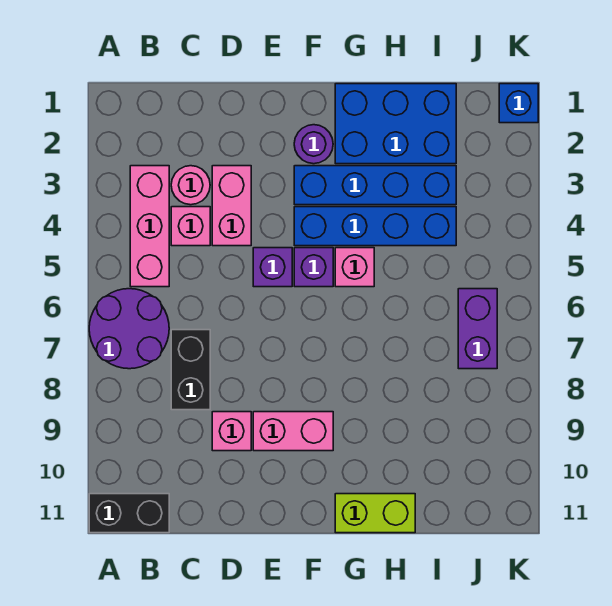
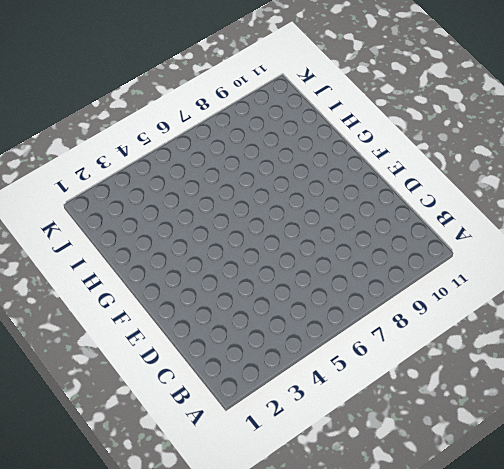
none -> purple 2x2 round brick [89,289,169,369]
none -> black 1x2 brick [89,494,169,533]
none -> pink 1x3 brick [130,166,169,287]

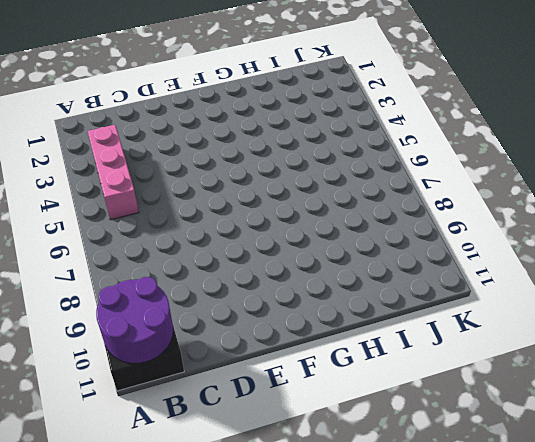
purple 2x2 round brick [96,277,173,363] -> purple 2x2 round brick moved to [89,289,169,369]
none -> pink 1x1 round brick [171,166,210,205]
none -> pink 1x1 brick [171,207,210,246]
none -> black 1x2 brick [171,330,210,410]

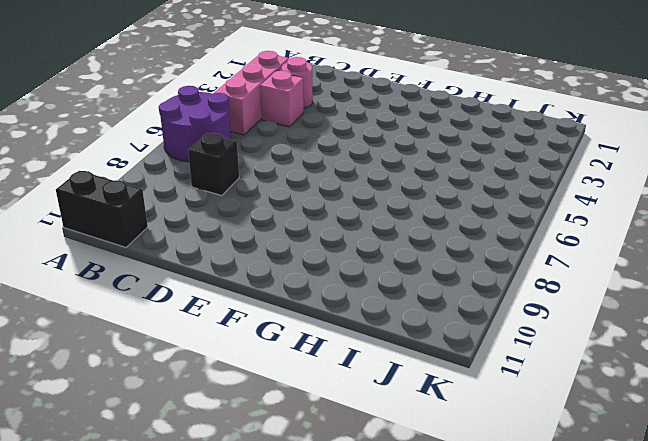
black 1x1 brick [188,133,239,195] -> black 1x2 brick [171,330,210,410]
none -> pink 1x2 brick [212,166,251,246]
none -> pink 1x1 brick [212,412,251,451]
none -> purple 1x1 brick [253,248,292,287]

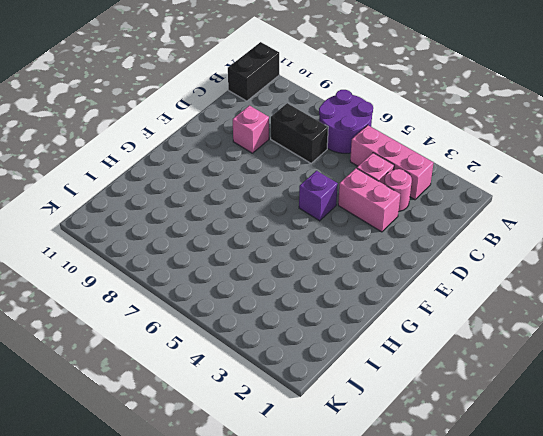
none -> pink 1x2 brick [253,412,333,451]
none -> purple 1x1 round brick [294,125,333,164]
none -> blue 1x4 brick [294,166,456,205]

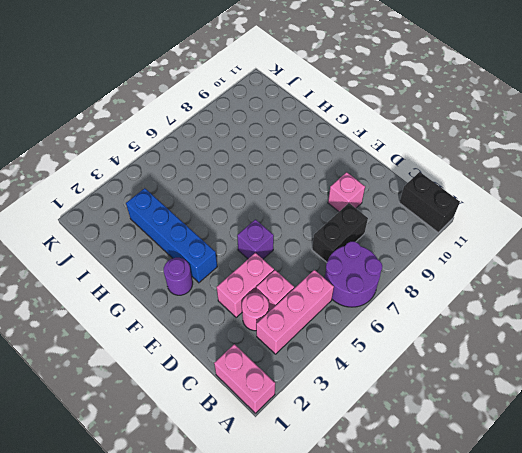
pink 1x2 brick [214,344,275,413] -> pink 1x2 brick moved to [253,412,333,451]
none -> blue 1x4 brick [294,207,456,246]
none -> purple 1x1 brick [294,248,333,287]
none -> blue 2x3 brick [335,84,456,164]

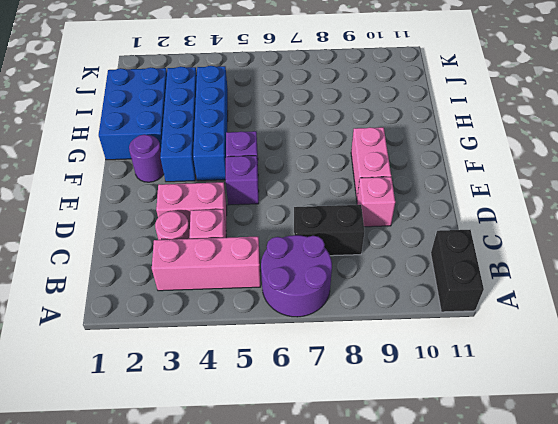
none -> pink 1x1 brick [335,248,374,287]
none -> lime 1x2 brick [335,494,415,533]
none -> purple 1x2 brick [458,289,497,369]

